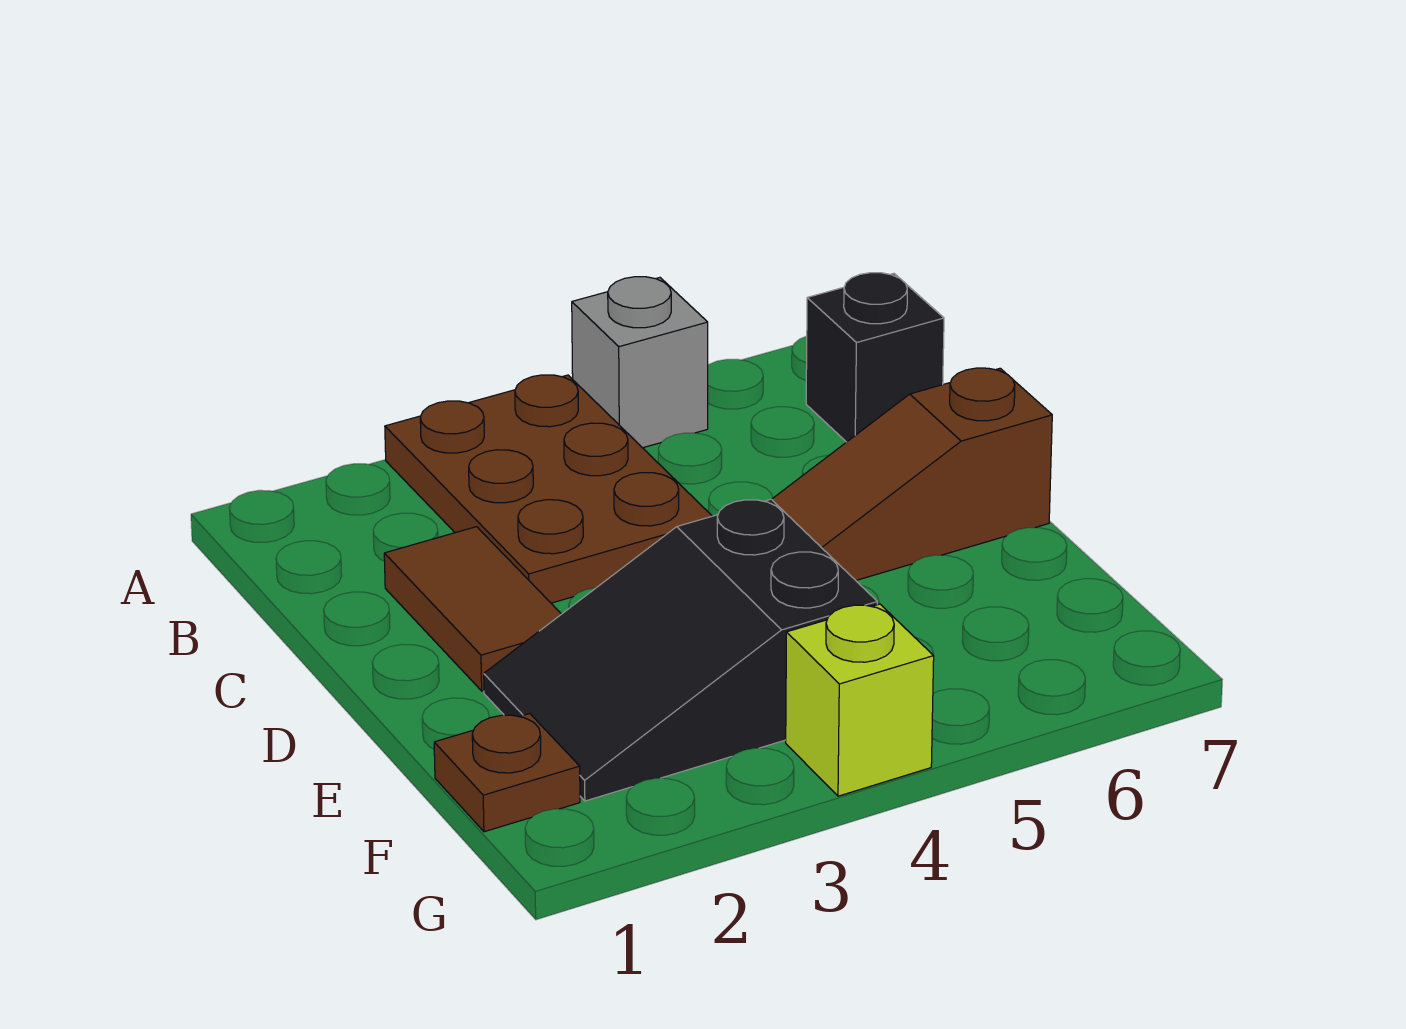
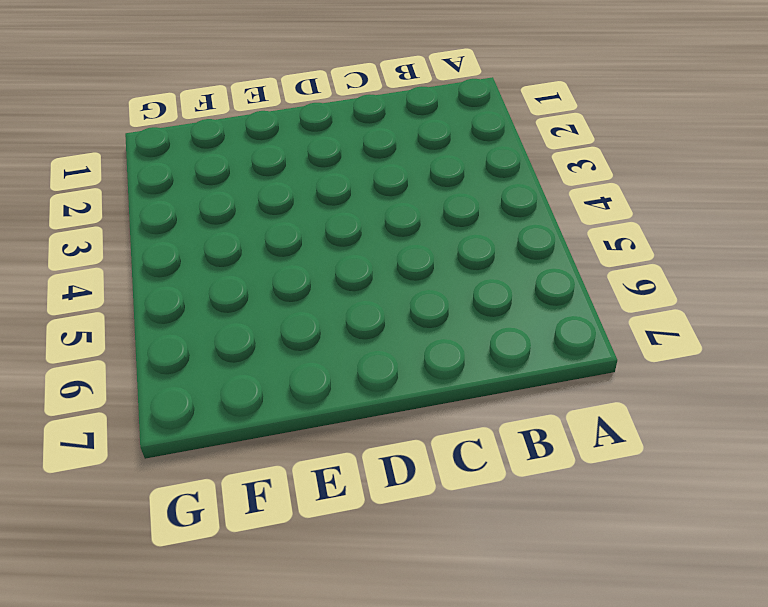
none -> brown 2x3 plate [385,375,712,603]
none -> grey 1x1 brick [572,277,708,448]

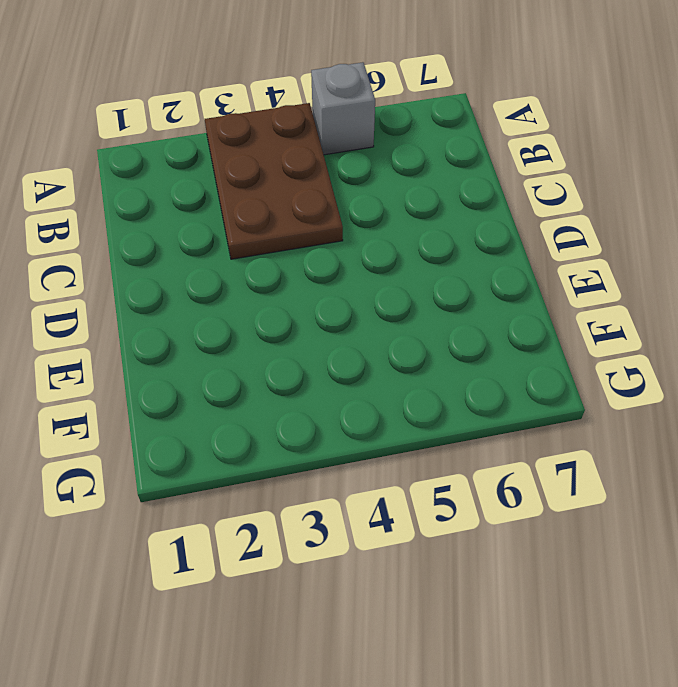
none -> black 1x1 brick [806,273,944,442]
none -> brown 1x2 tile [384,527,561,691]

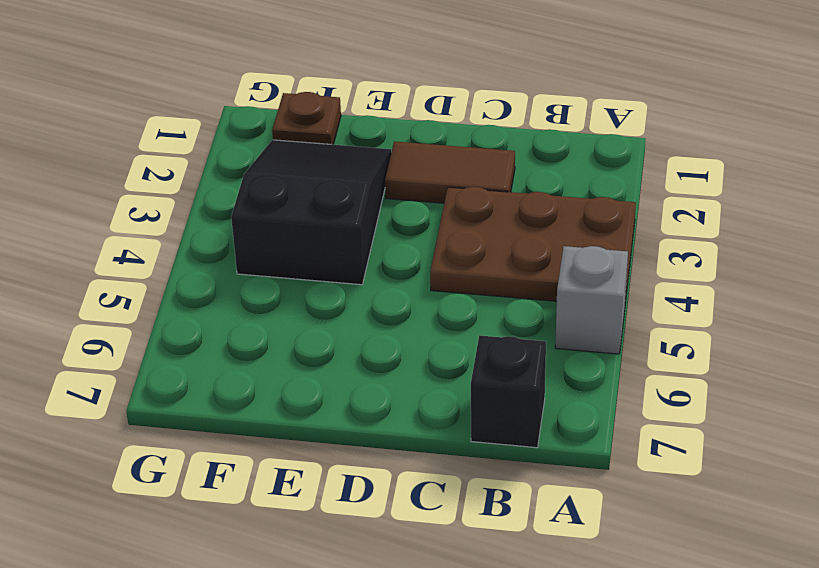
none -> brown 1x3 slope [772,368,1052,580]
none -> lime 1x1 brick [786,604,934,796]

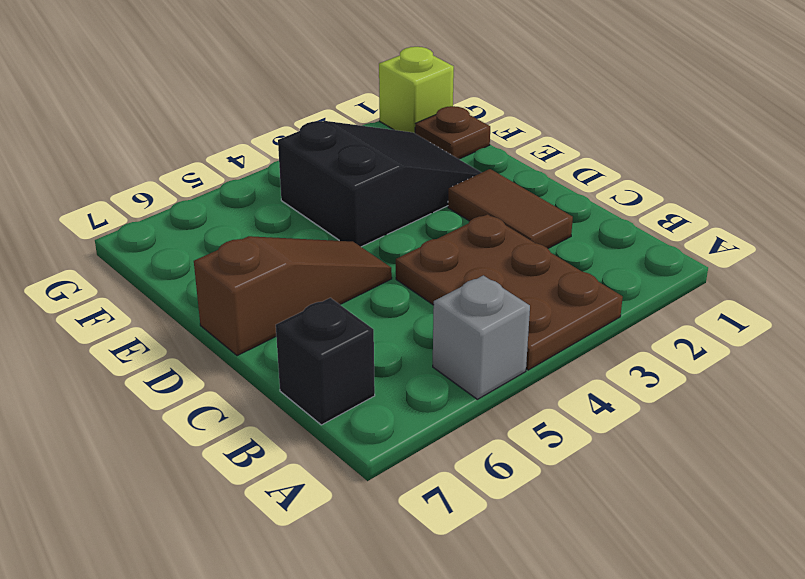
lime 1x1 brick [379,47,454,133] -> lime 1x1 brick moved to [786,604,934,796]

